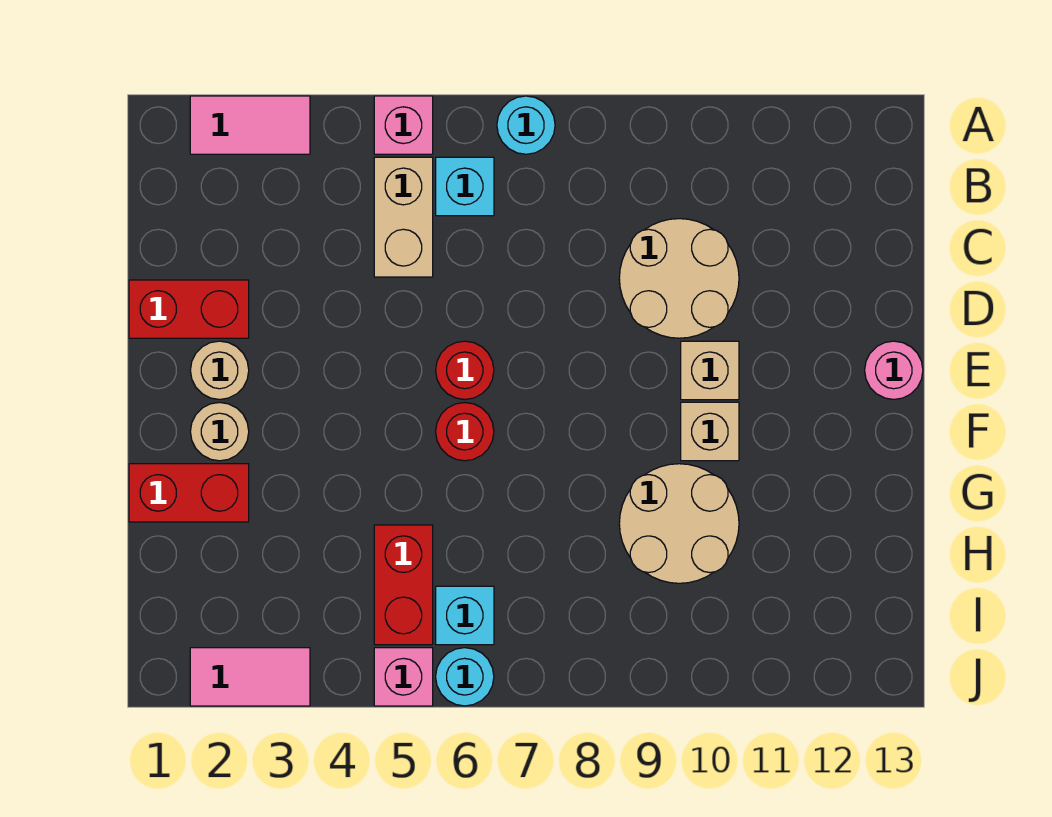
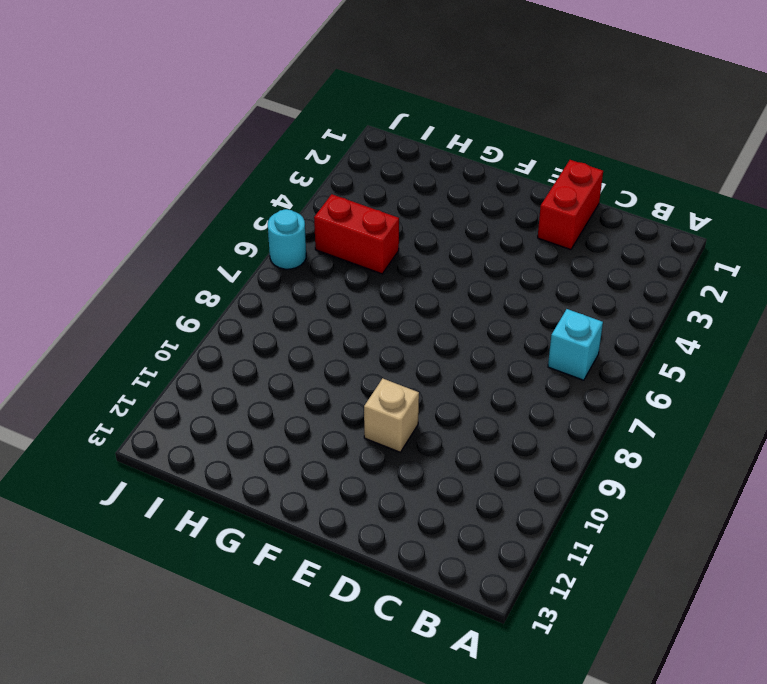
none -> pink 1x2 tile [190,96,310,154]
none -> pink 1x1 brick [374,96,433,154]
none -> cyan 1x1 round brick [497,96,555,154]

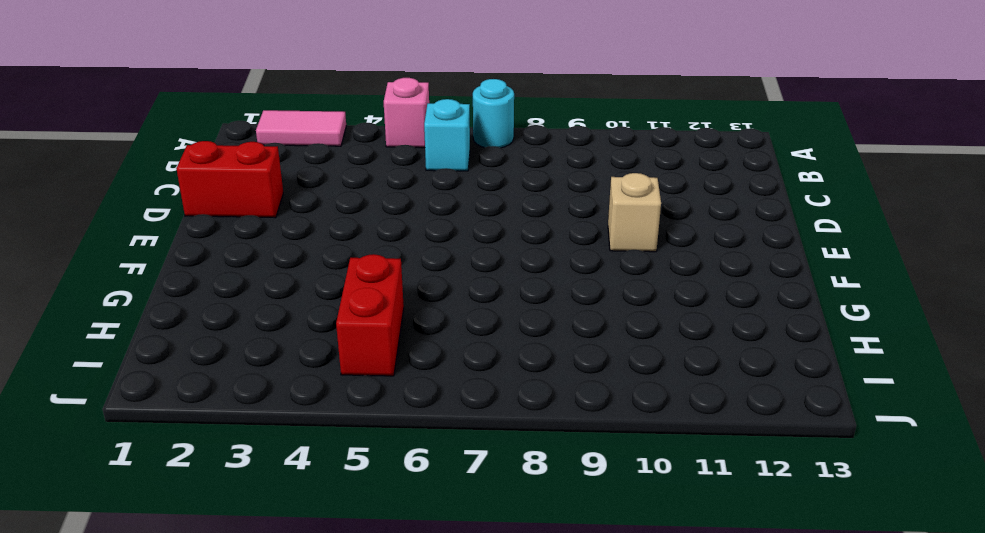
none -> tan 1x2 brick [374,157,433,277]
none -> tan 2x2 round brick [619,219,739,338]
none -> tan 1x1 round brick [190,341,249,399]

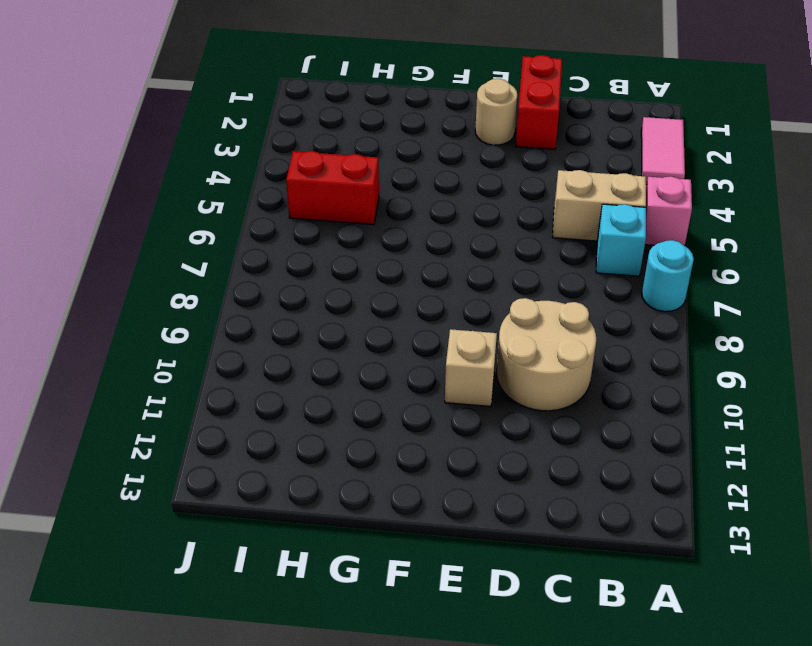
none -> red 1x1 round brick [436,341,494,399]
none -> pink 1x1 round brick [865,341,923,399]
none -> tan 1x1 round brick [190,403,249,461]

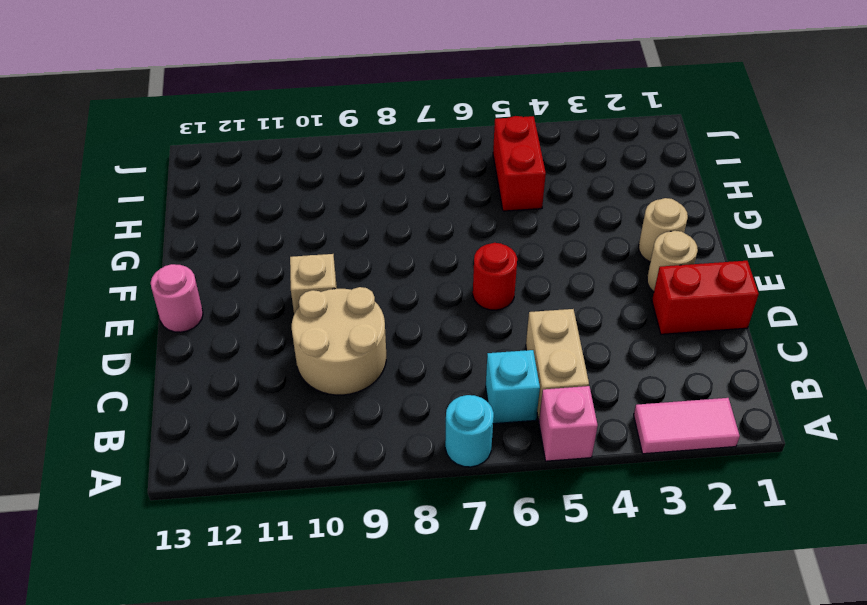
none -> red 1x1 round brick [436,403,494,461]
none -> tan 1x1 brick [681,402,739,461]
none -> red 1x2 brick [129,464,249,522]

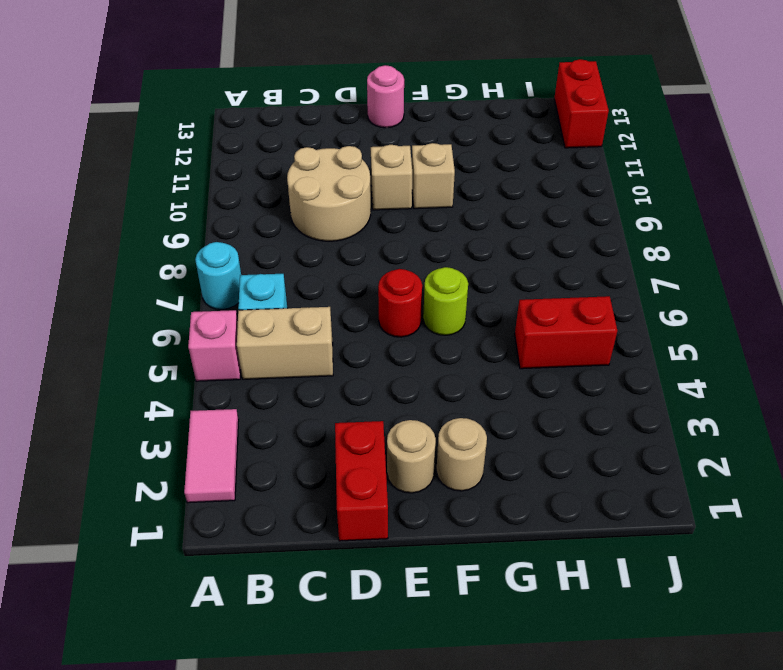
lime 1x1 round brick [423,267,468,335] -> red 1x1 round brick [436,403,494,461]
red 1x2 brick [554,59,609,148] -> red 1x2 brick moved to [129,464,249,522]
none -> tan 2x2 round brick [619,464,739,583]
none -> cyan 1x1 brick [436,586,494,645]
none -> pink 1x2 tile [190,648,310,706]

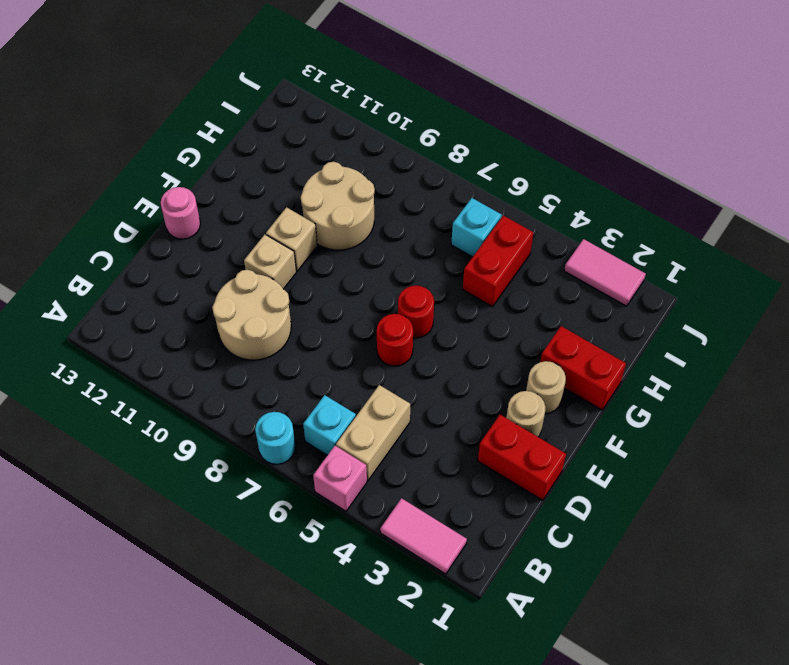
none -> pink 1x1 brick [374,648,433,706]
none -> cyan 1x1 round brick [436,648,494,706]

